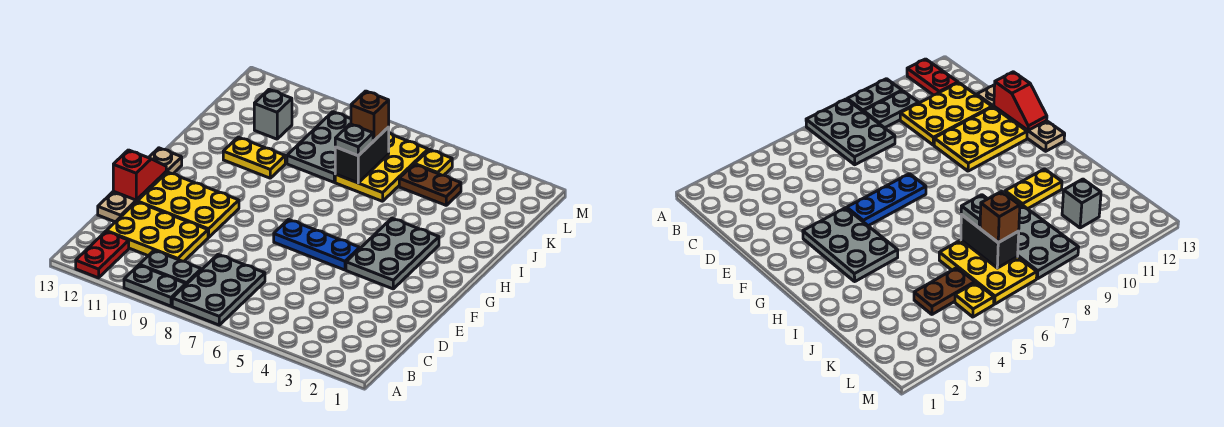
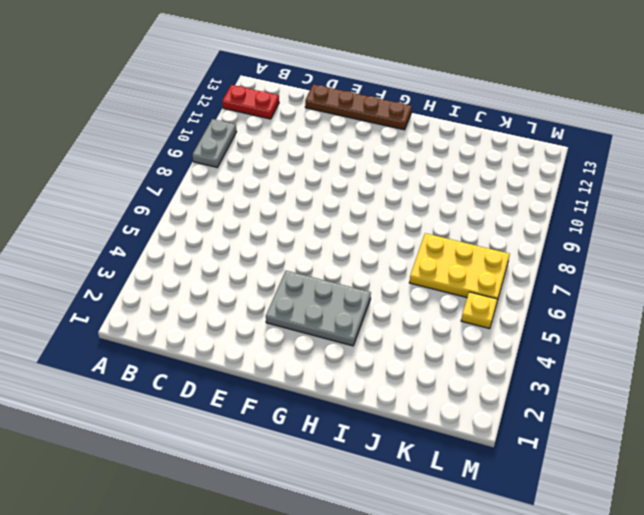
brown 1x4 plate [305,84,412,130] -> tan 1x4 plate [98,148,182,222]
none -> grey 2x3 plate [172,254,265,325]
none -> grey 1x2 plate [139,250,201,284]
none -> yellow 2x3 plate [106,202,208,261]

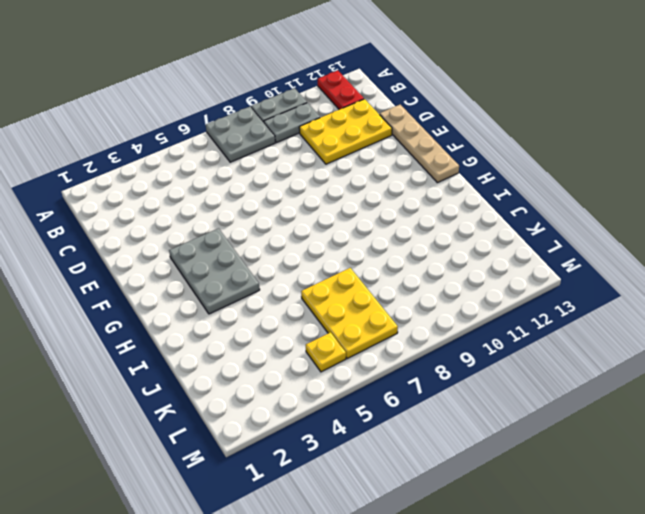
grey 2x2 plate [206,107,275,162] -> grey 2x3 plate [172,254,265,325]
none -> yellow 2x3 plate [137,172,239,237]
none -> blue 1x3 plate [274,220,360,270]
none -> yellow 1x2 plate [223,137,285,178]

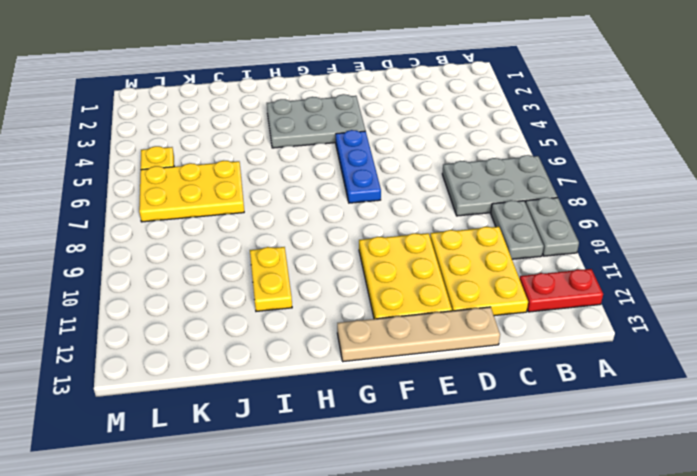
none -> grey 2x3 plate [287,112,351,182]
none -> brown 1x2 plate [399,164,461,205]
none -> grey 1x1 brick [254,90,292,139]

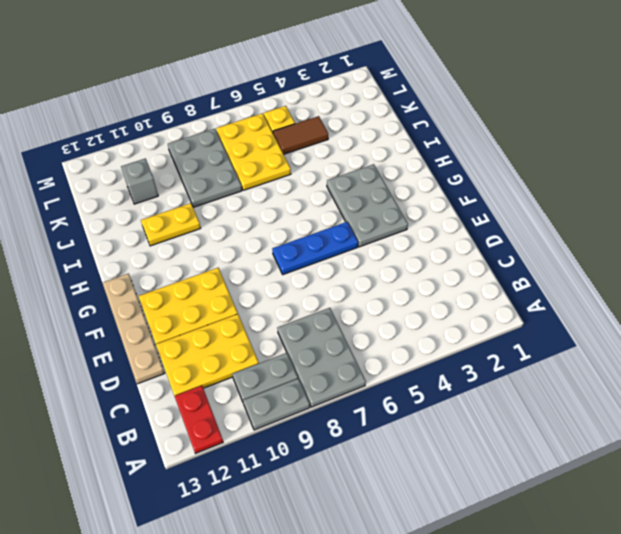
brown 1x2 tile [273,116,328,154] -> brown 1x2 plate [399,164,461,205]
none -> red 1x2 slope [113,150,166,200]
none -> black 1x2 brick [335,127,389,183]
none -> grey 1x1 plate [335,124,373,156]

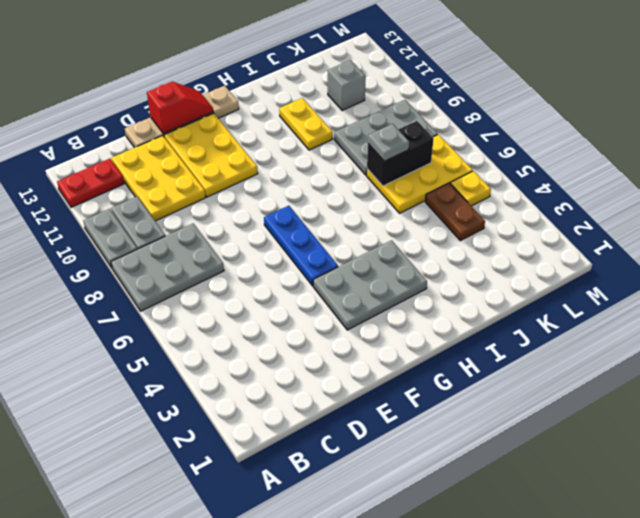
none -> brown 1x1 brick [351,91,389,141]

